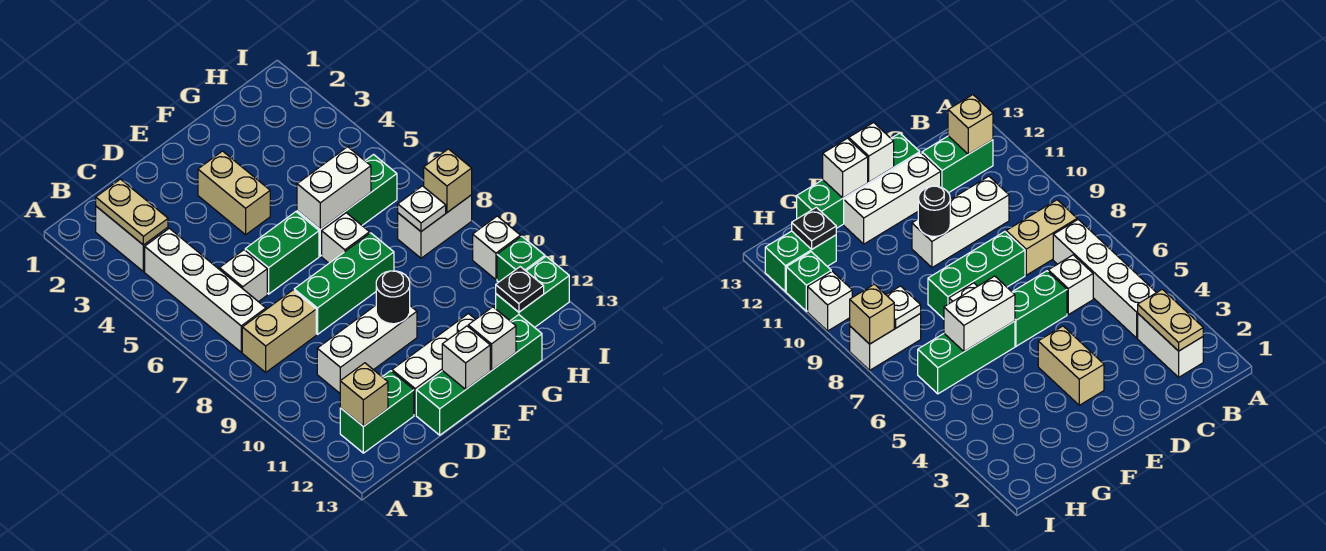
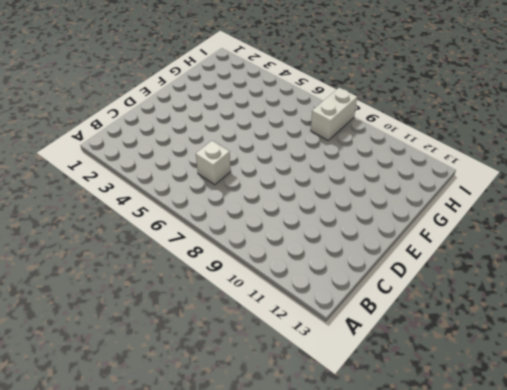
none -> white 1x2 brick [96,206,168,272]
none -> white 1x4 brick [145,228,266,352]
none -> tan 1x2 brick [242,290,316,372]

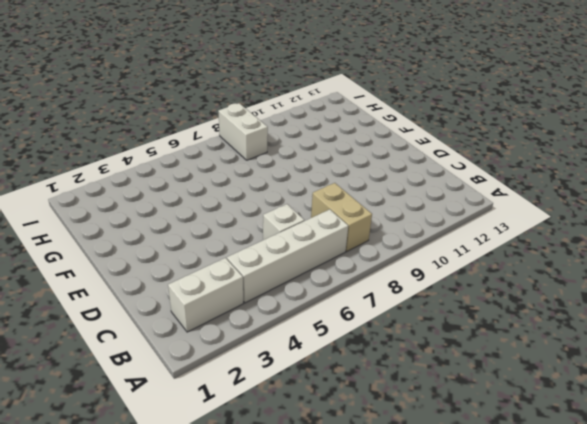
none -> green 1x2 brick [340,371,414,453]
none -> white 1x3 brick [317,305,417,393]
none -> green 1x2 brick [245,212,319,294]

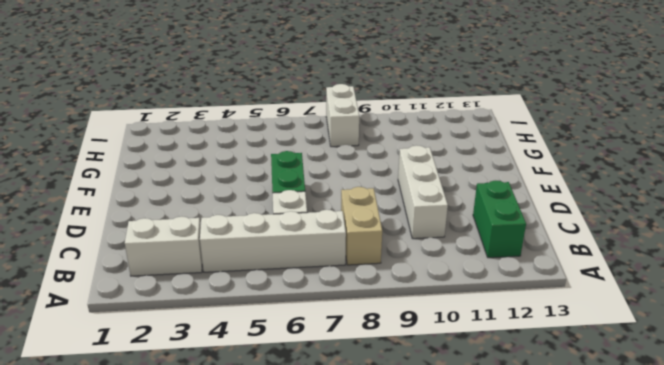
none -> green 1x3 brick [294,233,394,334]
none -> white 1x3 brick [392,314,475,415]
none -> green 1x4 brick [416,315,542,435]

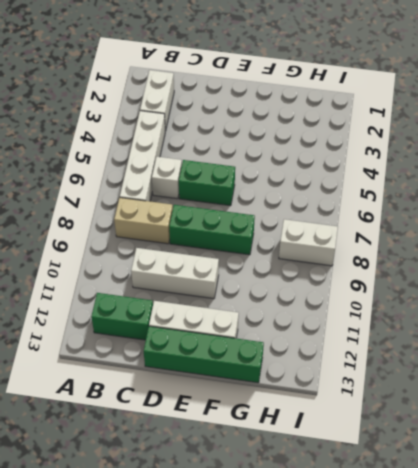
none -> tan 1x2 brick [198,151,270,235]
none -> green 1x3 brick [297,155,397,256]
none -> white 1x1 brick [322,213,370,263]

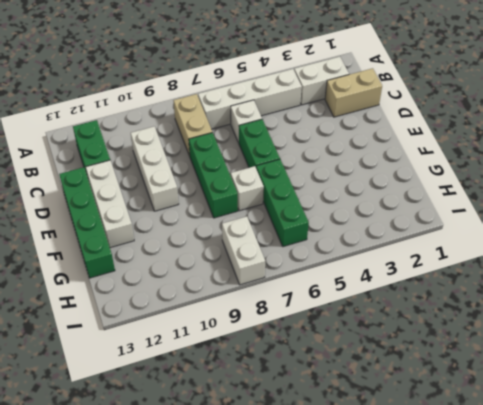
tan 1x2 brick [325,68,382,117] -> tan 1x2 brick moved to [198,151,270,235]
none -> green 1x2 brick [496,257,569,327]
none -> white 1x1 brick [473,216,521,280]
none -> green 1x1 brick [497,236,545,282]

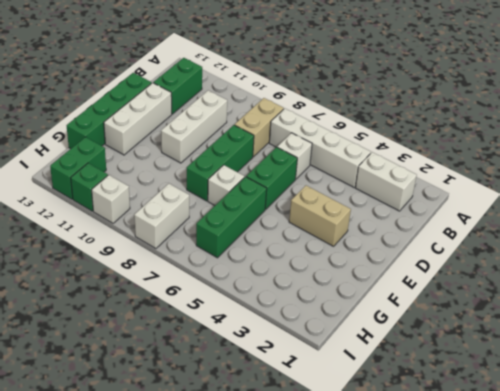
none -> tan 1x2 plate [96,179,168,245]
none -> tan 1x1 brick [340,363,388,427]
none -> black 1x1 round brick [376,271,410,324]

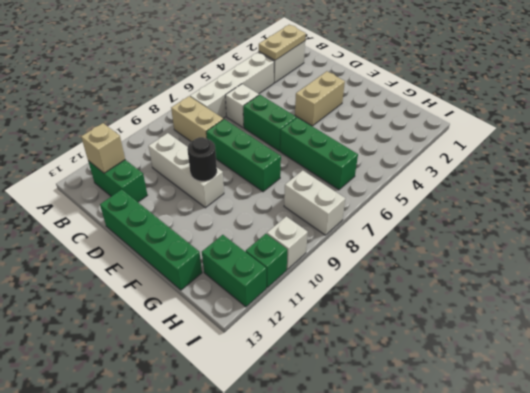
none -> white 1x3 brick [392,314,475,415]
none -> white 1x1 brick [322,213,370,263]
none -> white 1x1 brick [442,326,490,389]

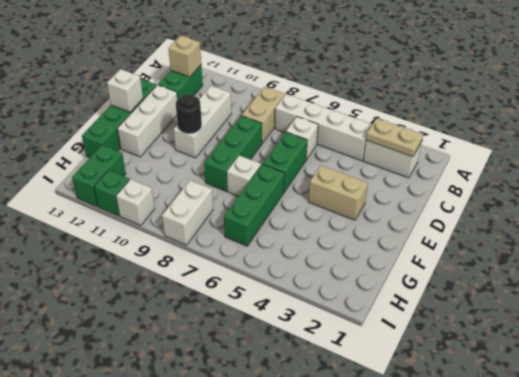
none -> white 1x2 brick [297,147,371,229]
none -> white 1x1 brick [468,307,516,370]
none -> white 1x1 plate [398,186,446,232]

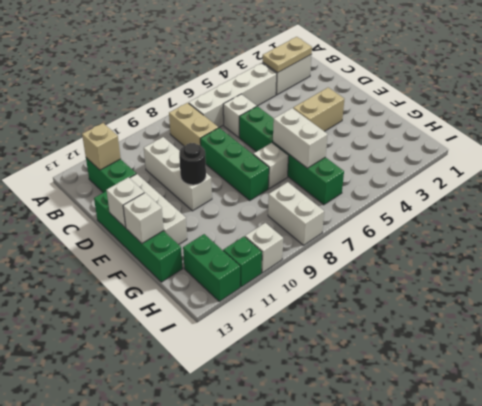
none -> white 1x1 plate [398,186,446,232]
none -> black 1x1 plate [496,267,544,312]
none -> tan 1x1 brick [424,149,472,212]

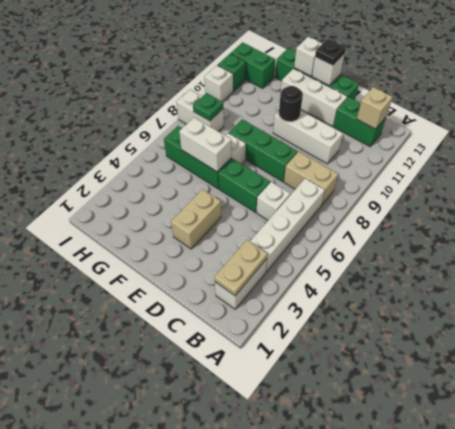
black 1x1 plate [315,39,346,66] -> black 1x1 plate moved to [496,267,544,312]
green 1x1 plate [193,93,223,121] -> white 1x1 plate [398,186,446,232]
none -> tan 1x1 brick [424,149,472,212]

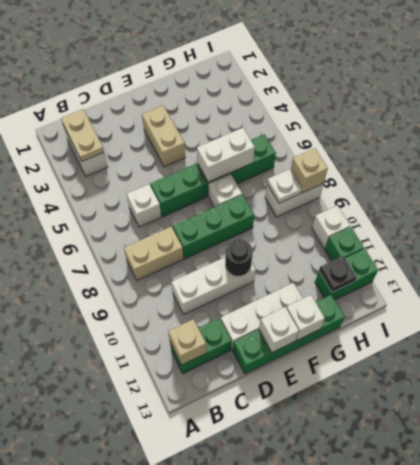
none -> white 1x4 brick [145,228,266,352]

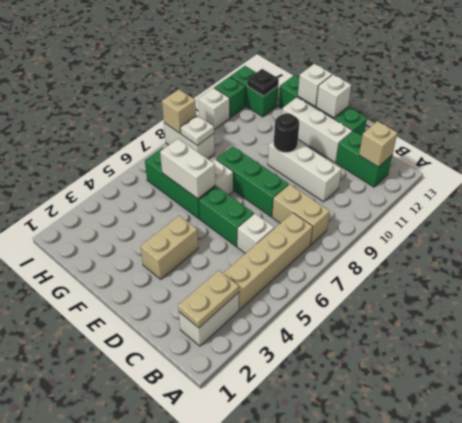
tan 1x4 brick [223,213,313,310] -> white 1x4 brick [145,228,266,352]

